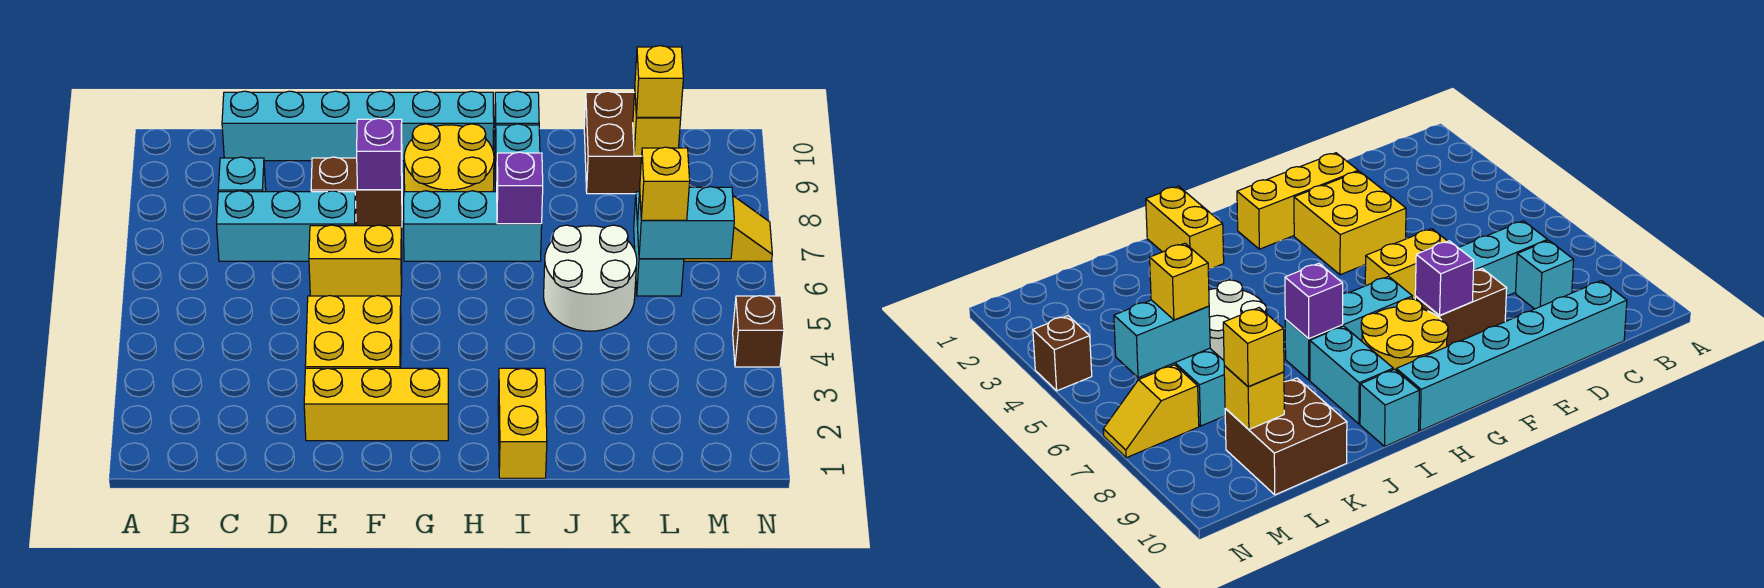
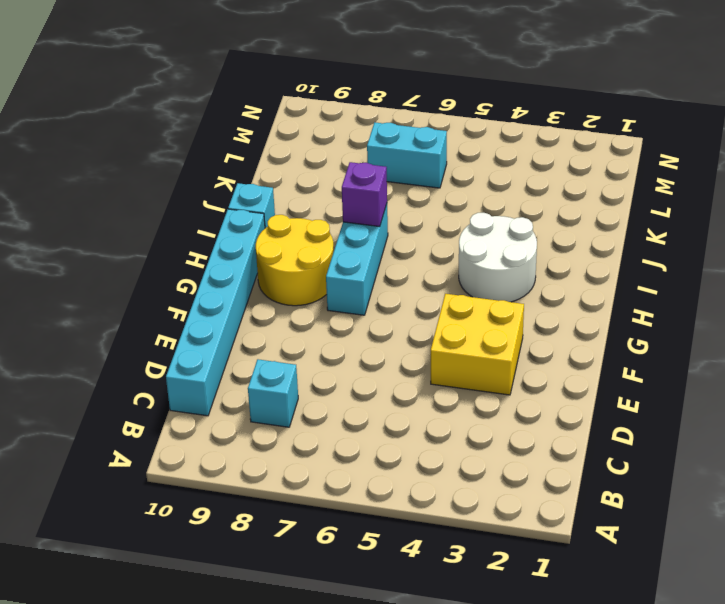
white 2x2 round brick [459,213,537,302] -> white 2x2 round brick moved to [544,225,637,331]
none -> cyan 1x3 brick [217,191,356,261]
none -> yellow 1x3 brick [304,368,448,441]
none -> yellow 1x2 brick [309,225,402,296]

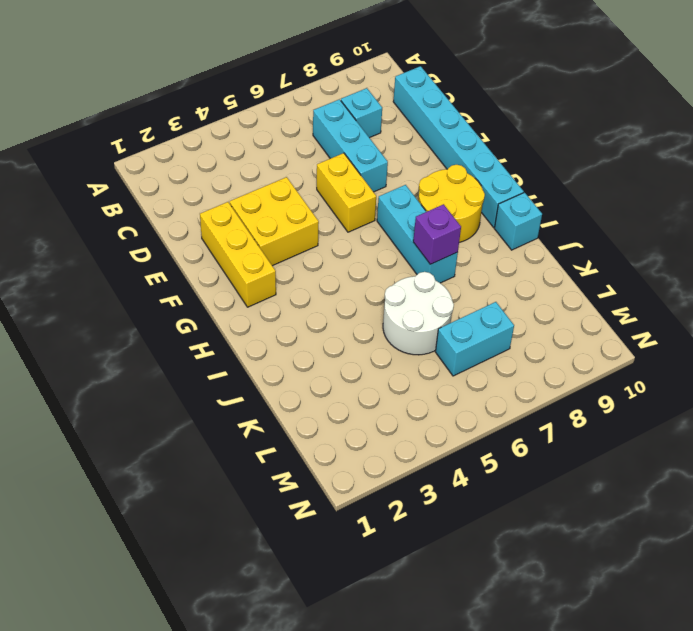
none -> brown 1x2 brick [311,157,402,227]
none -> yellow 1x2 brick [498,368,547,478]
none -> cyan 1x2 brick [495,124,540,192]

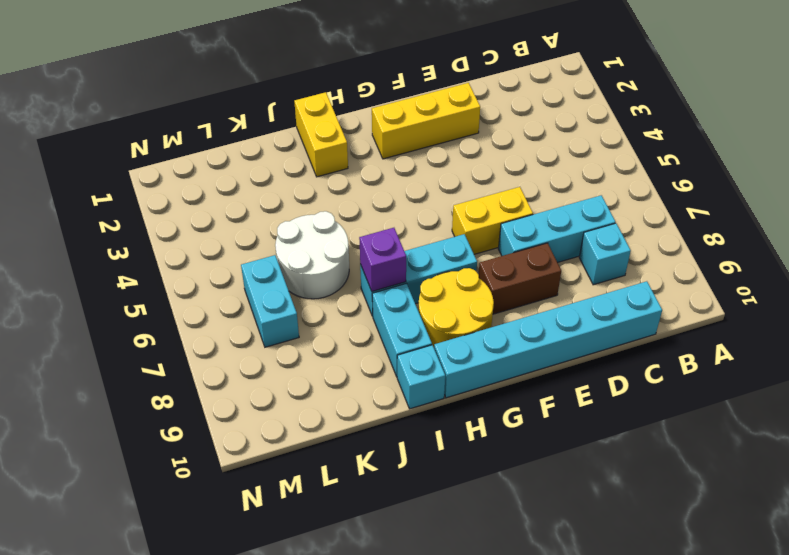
none -> yellow 2x2 brick [305,296,401,368]
none -> brown 2x2 brick [584,91,642,194]
none -> yellow 1x2 slope [684,196,772,261]

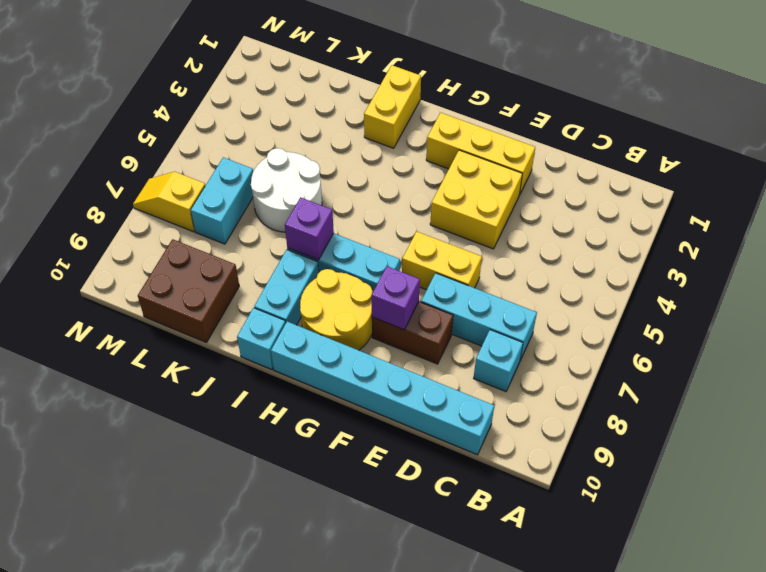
none -> brown 1x1 brick [733,296,784,367]
none -> cyan 1x2 brick [638,187,734,259]
none -> yellow 1x1 brick [633,92,681,156]

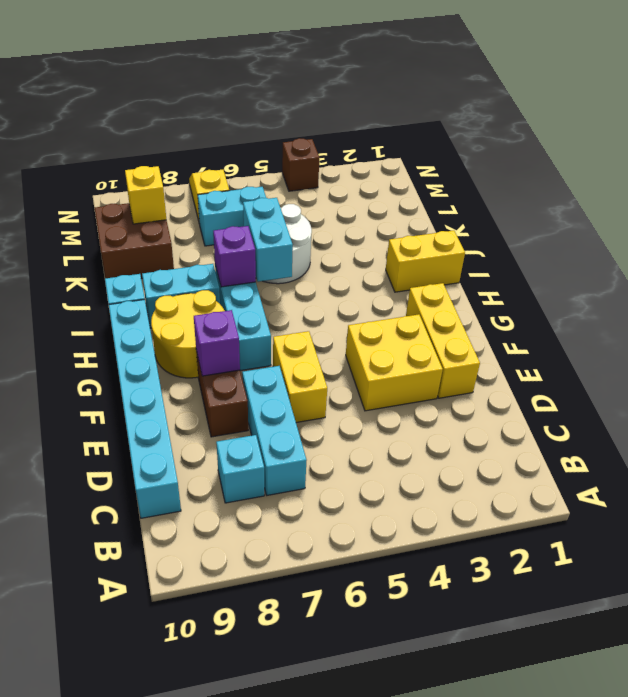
cyan 1x2 brick [243,198,293,282] -> cyan 1x2 brick moved to [638,187,734,259]
none -> yellow 1x1 brick [640,147,690,220]
none -> yellow 1x1 brick [635,46,683,117]

